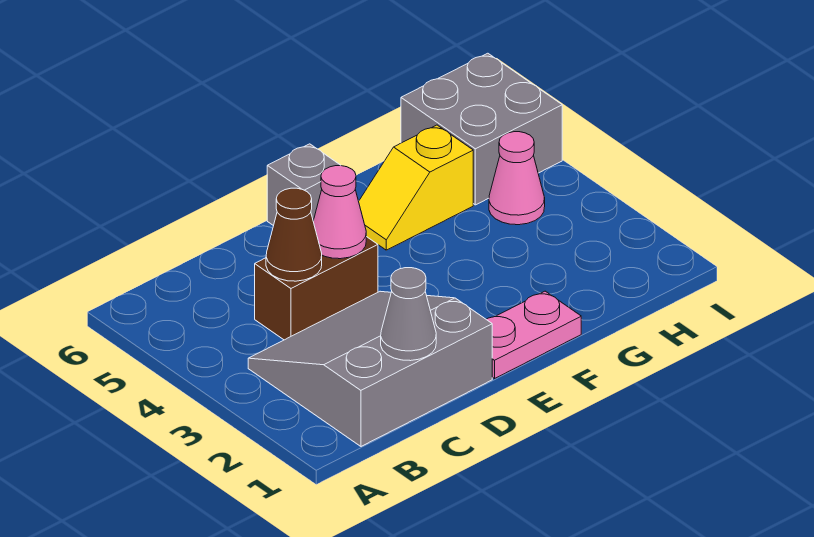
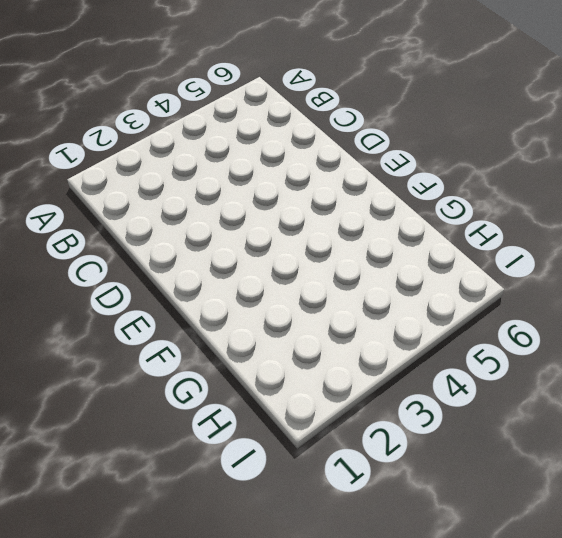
none -> grey 3x3 slope [248,291,492,446]
none -> brown 1x2 brick [255,237,378,340]

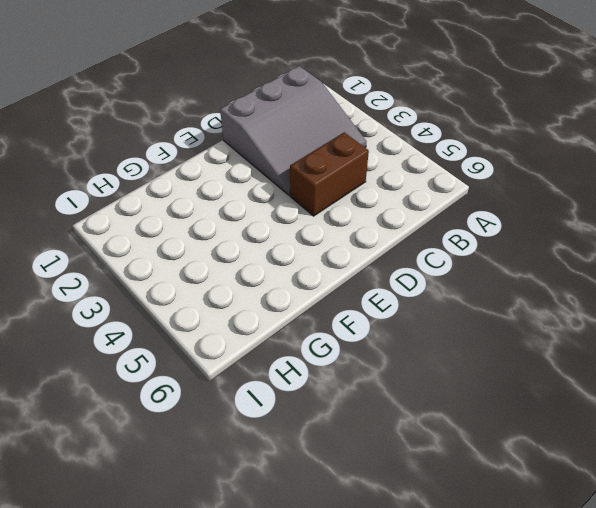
none -> pink 1x2 plate [486,291,581,378]
none -> grey 1x1 brick [267,144,341,226]

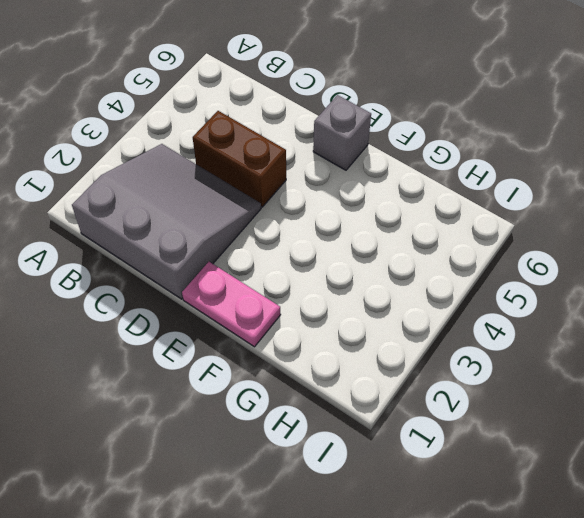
none -> yellow 1x2 slope [359,125,473,250]
none -> pink 1x1 cone [489,132,545,225]

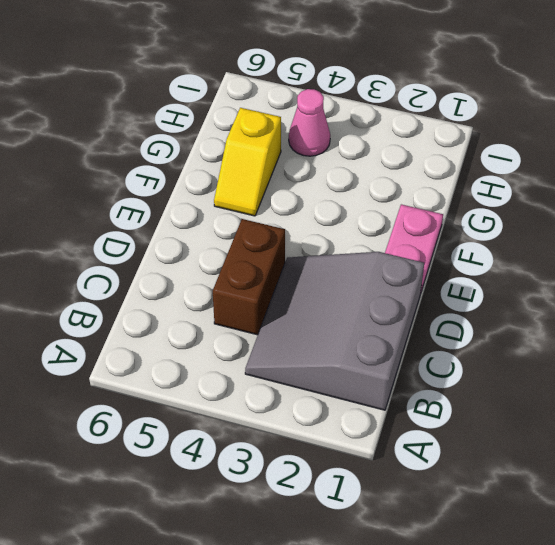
none -> grey 1x1 brick [267,144,341,226]
none -> grey 2x2 brick [401,53,562,205]

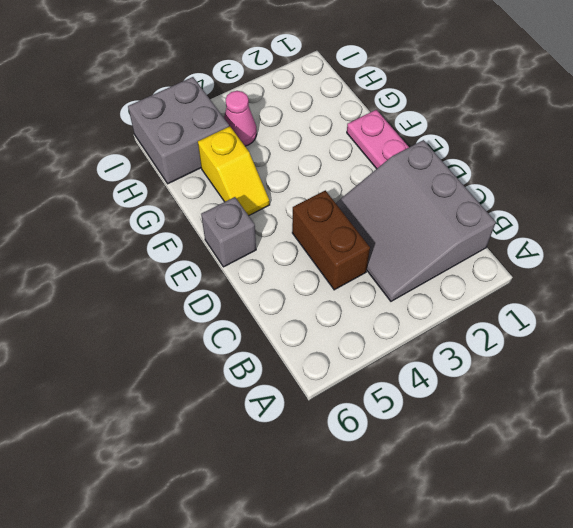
none -> grey 1x1 cone [381,268,436,361]
none -> brown 1x1 cone [266,188,322,281]

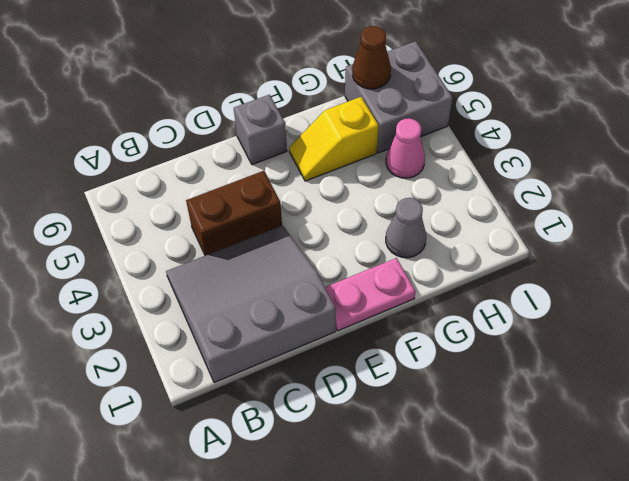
grey 1x1 cone [386,198,426,258] -> grey 1x1 cone moved to [381,268,436,361]
brown 1x1 cone [352,26,391,89] -> brown 1x1 cone moved to [266,188,322,281]
none -> pink 1x1 cone [313,166,366,259]

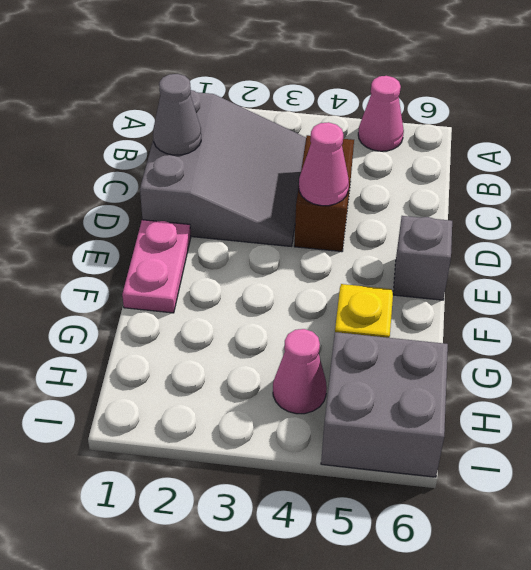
pink 1x1 cone [358,76,404,151] -> none
none -> brown 1x1 cone [266,188,322,281]

